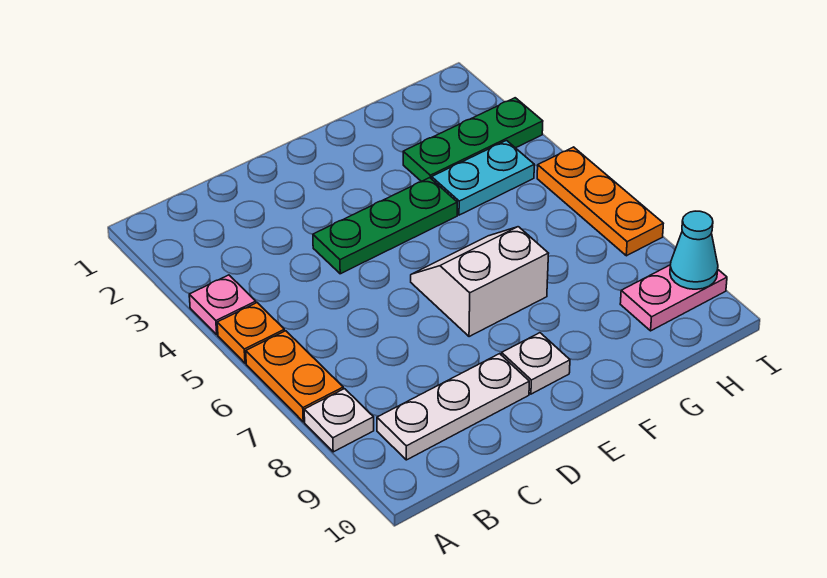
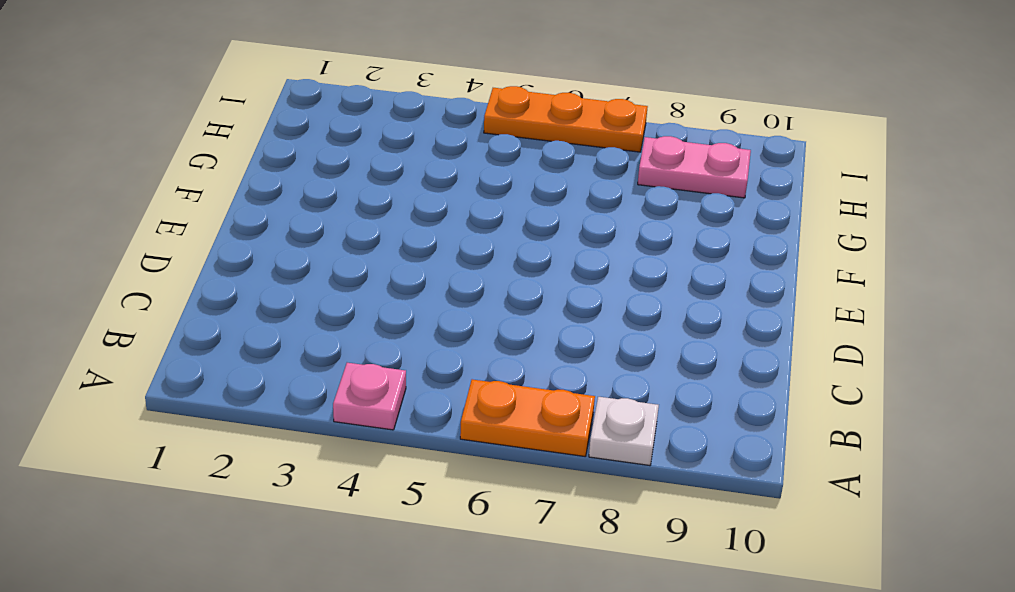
pink 1x2 plate [638,136,751,198] -> pink 1x2 plate turned to [620,265,727,331]
none -> orange 1x1 plate [217,303,284,363]
none -> white 1x3 plate [377,354,529,460]
none -> green 1x3 plate [313,178,457,274]

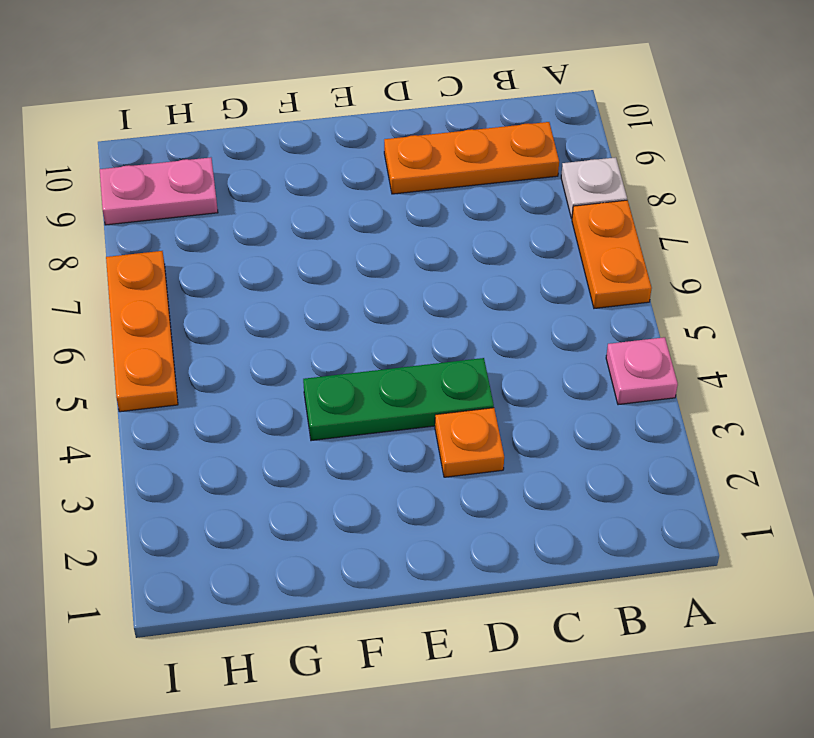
orange 1x3 plate [384,122,559,194] -> white 1x3 plate [377,354,529,460]
orange 1x1 plate [435,408,504,477] -> orange 1x1 plate moved to [217,303,284,363]
none -> white 2x2 slope [411,227,549,337]
none -> white 1x1 plate [502,333,570,394]
none -> green 1x3 plate [403,98,543,182]

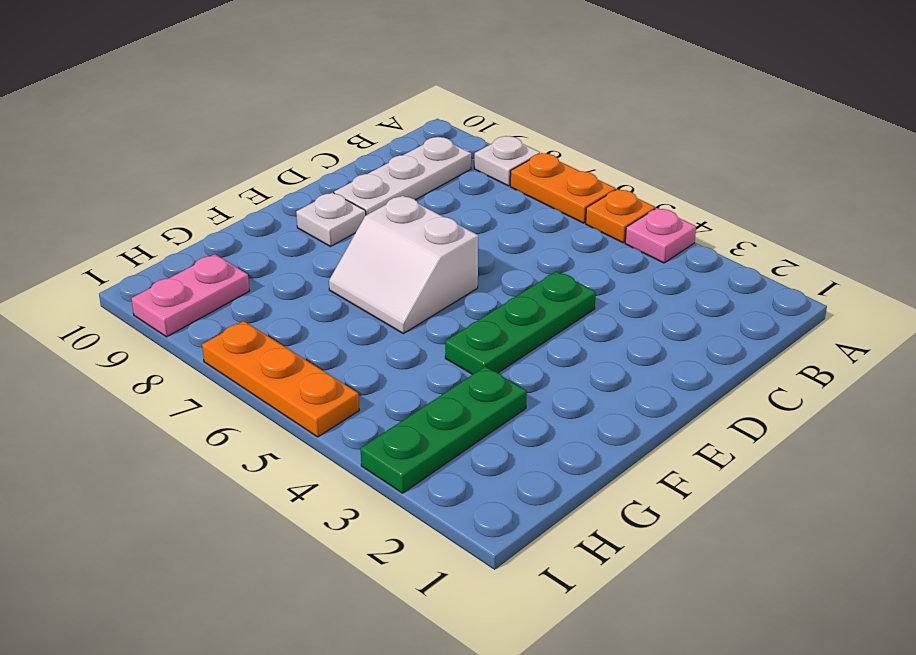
white 2x2 slope [329,196,478,334] -> white 2x2 slope turned to [411,227,549,337]
none -> cyan 1x2 plate [432,141,534,215]
none -> cyan 1x1 cone [670,211,718,289]

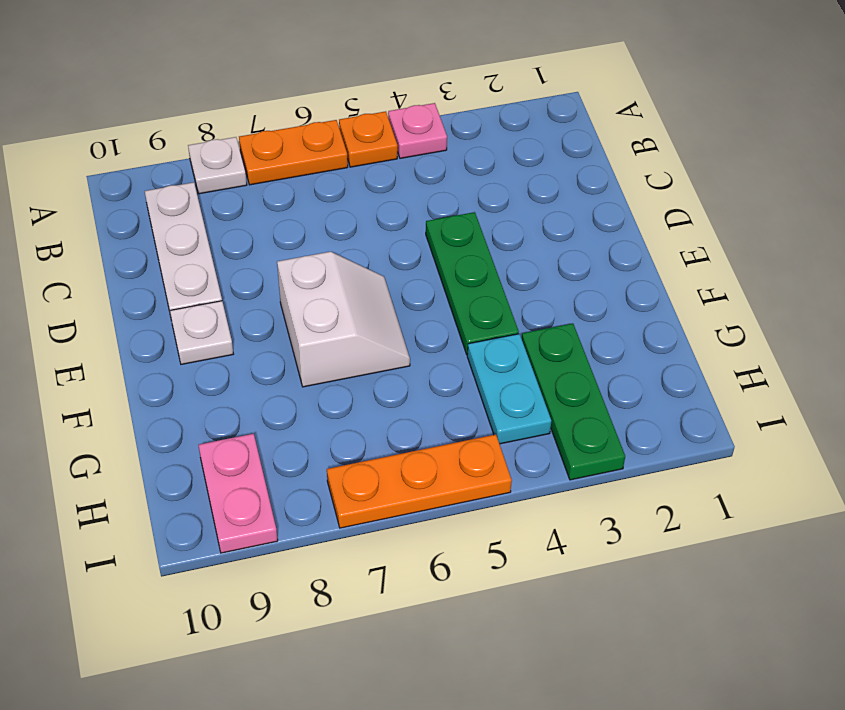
none -> cyan 1x1 cone [670,211,718,289]

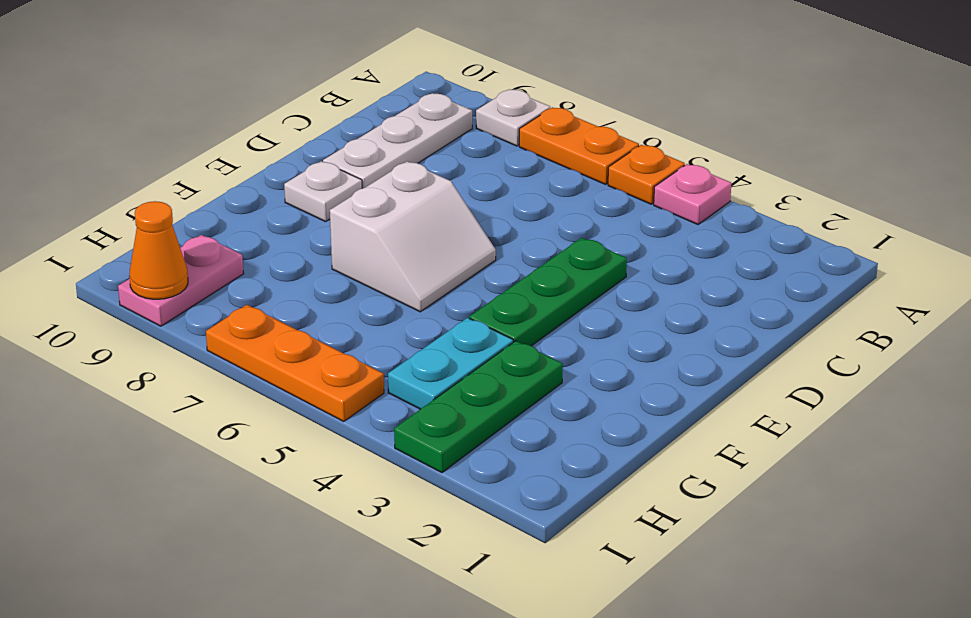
orange 1x1 cone [129,201,188,299] -> cyan 1x1 cone [670,211,718,289]

